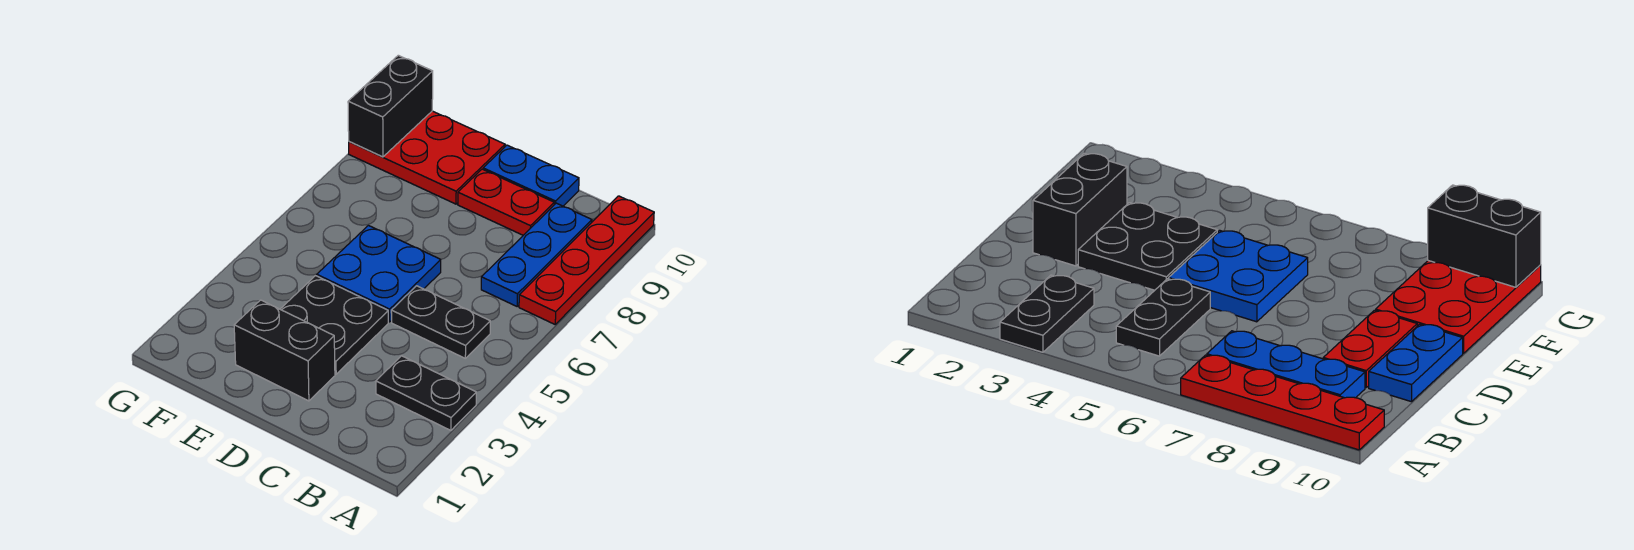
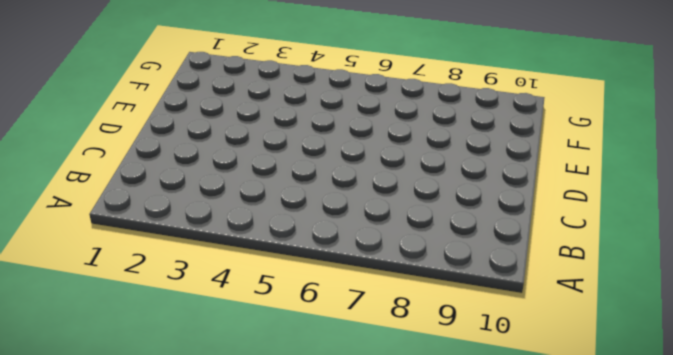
none -> black 1x2 plate [376,356,476,430]
none -> red 1x4 plate [519,196,654,324]

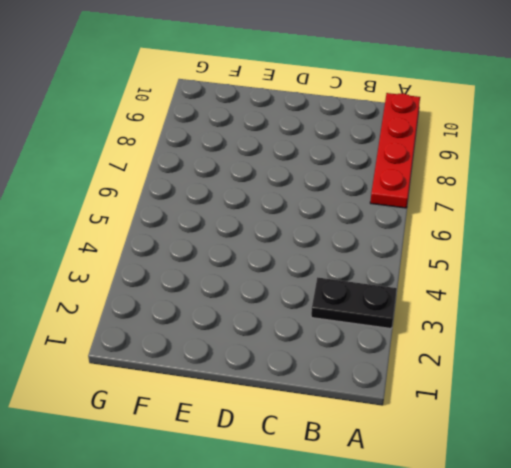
none -> black 1x2 plate [391,286,490,358]
none -> blue 1x3 plate [481,203,592,306]

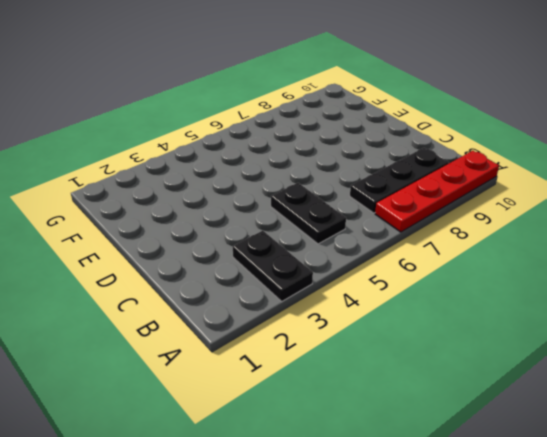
black 1x3 plate [350,148,449,213] -> blue 1x3 plate [481,203,592,306]
none -> red 1x2 plate [458,169,554,235]
none -> blue 1x2 plate [483,145,579,206]

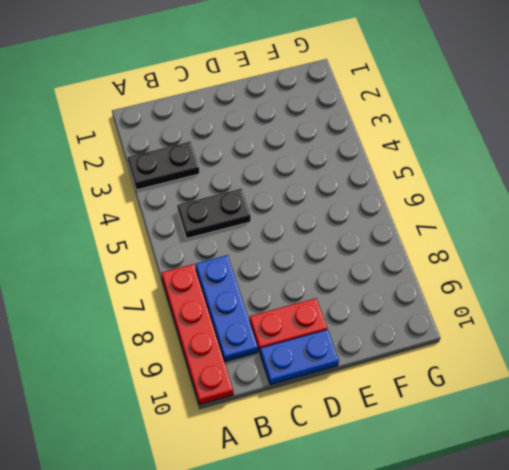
none -> black 1x2 brick [234,300,335,401]
none -> black 2x2 plate [280,276,388,374]

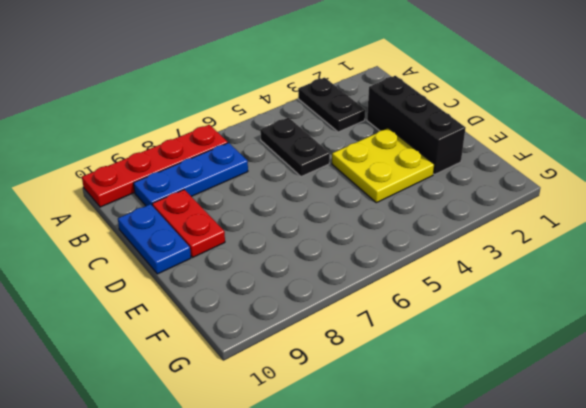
black 1x3 brick [367,76,465,175] -> black 1x2 brick [234,300,335,401]
yellow 2x2 plate [332,128,434,203] -> black 2x2 plate [280,276,388,374]
none -> blue 2x2 plate [317,226,441,322]
none -> red 2x3 plate [349,111,505,204]

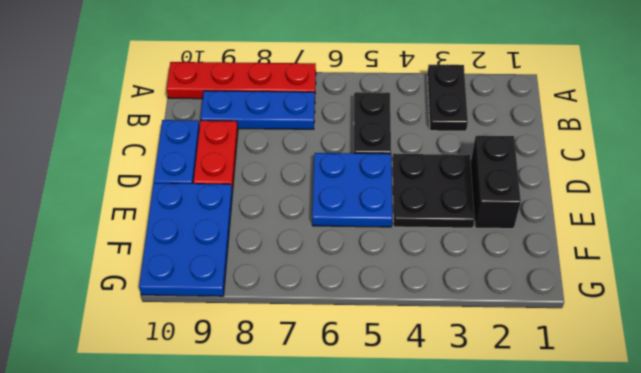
blue 2x3 plate [139,183,233,296] -> red 2x3 plate [349,111,505,204]
none -> black 1x2 brick [348,55,433,157]

